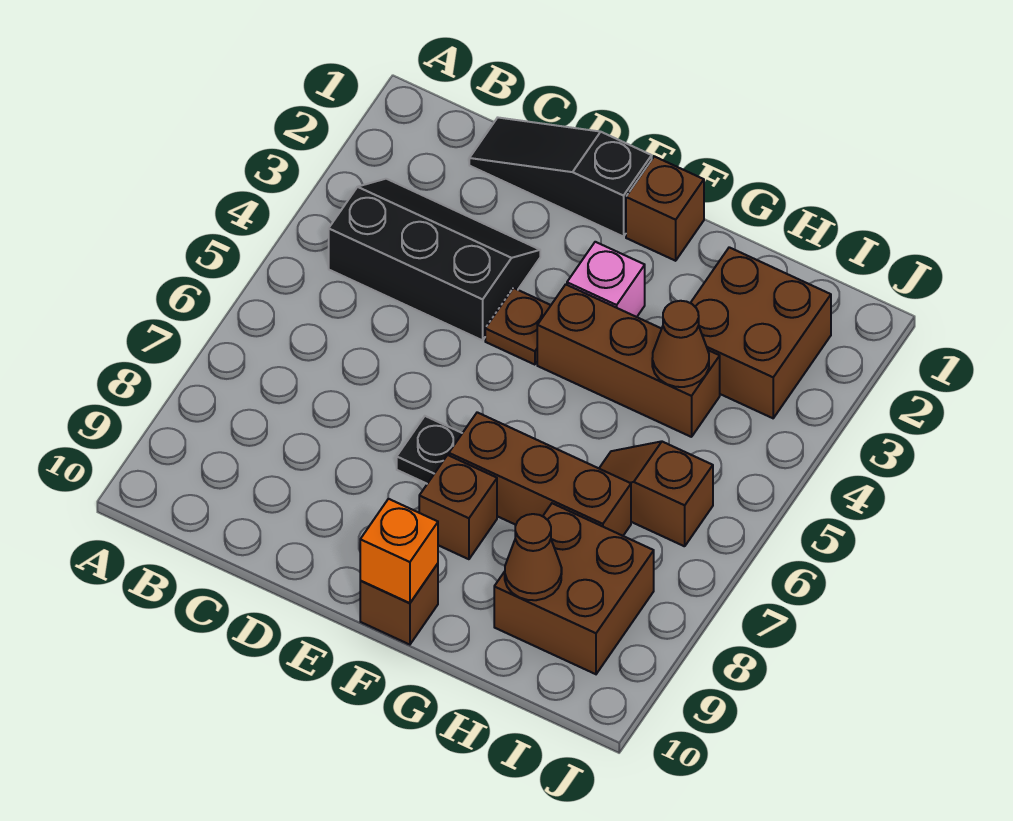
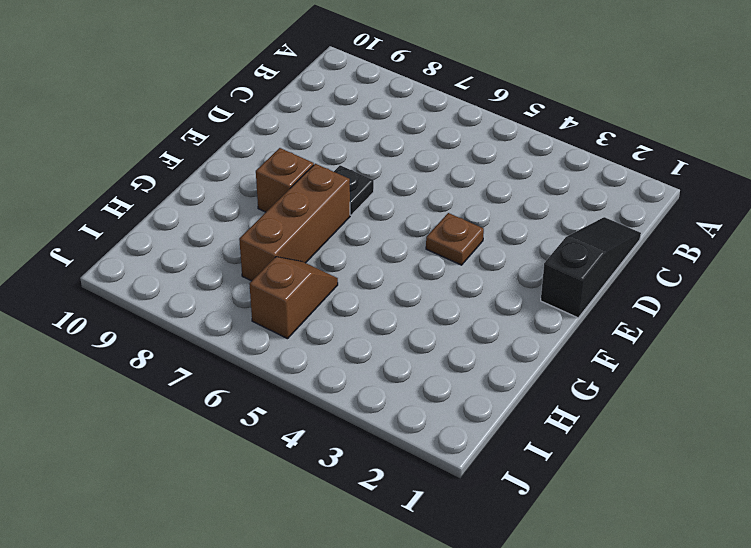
none -> black 2x3 slope [329,179,540,340]
none -> brown 1x1 brick [626,156,704,261]
none -> pink 1x1 brick [567,242,645,317]

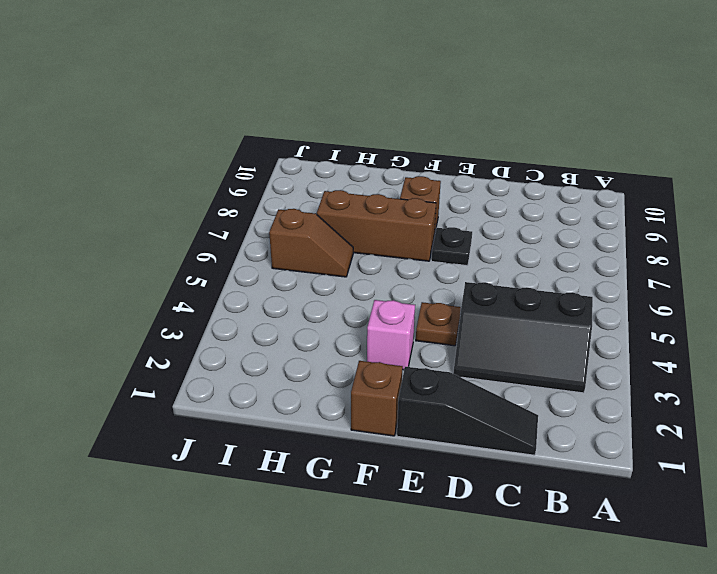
none -> brown 1x3 brick [537,284,720,437]
none -> brown 1x1 brick [360,564,438,645]
none -> brown 2x2 brick [691,247,831,418]

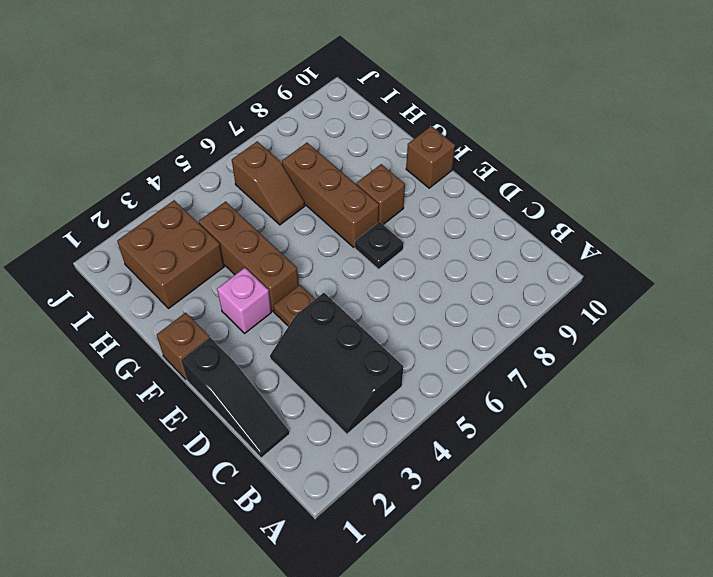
none -> brown 2x2 brick [494,503,654,674]
none -> orange 1x1 brick [360,499,438,603]
none -> brown 1x1 cone [652,301,709,387]

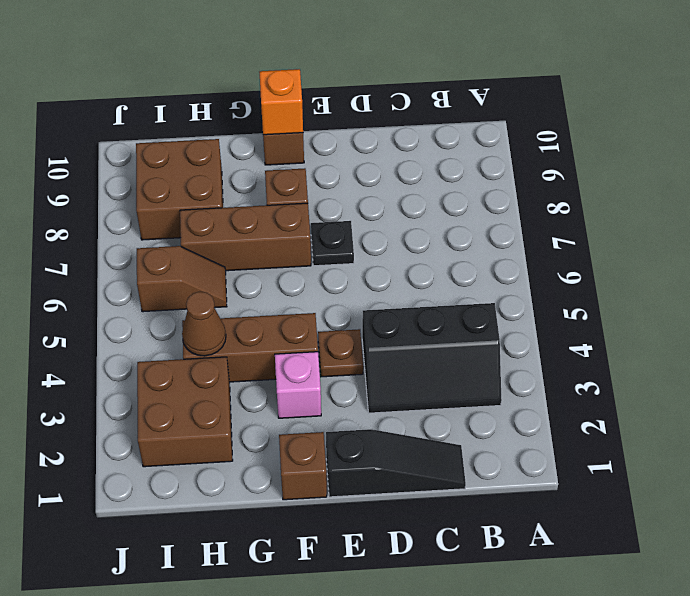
none -> brown 1x1 cone [505,514,562,600]

